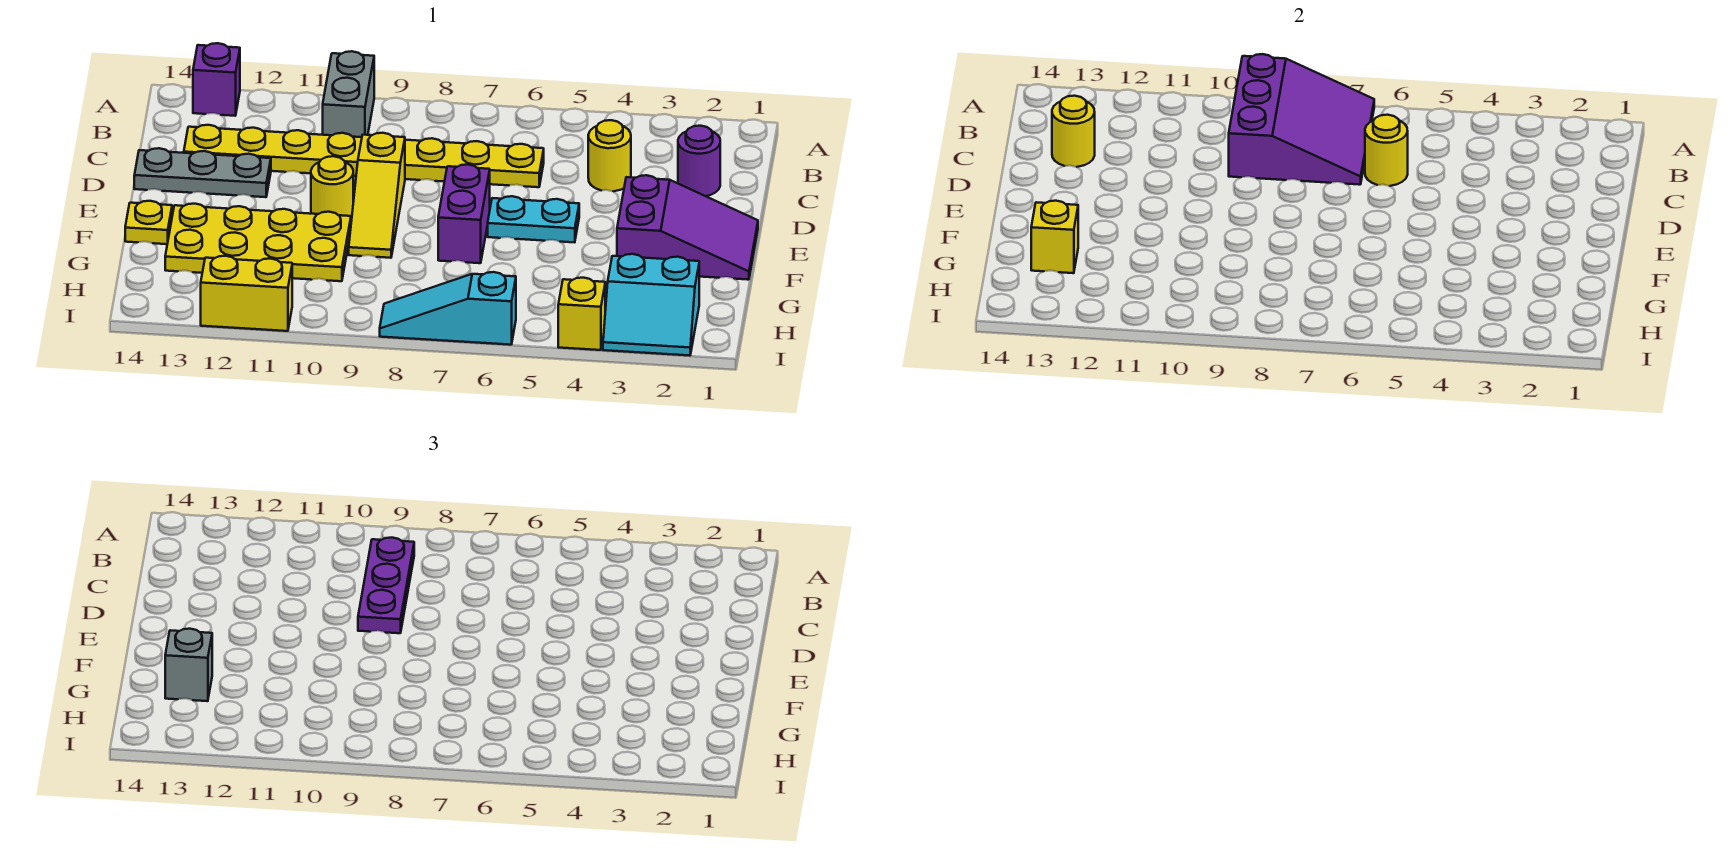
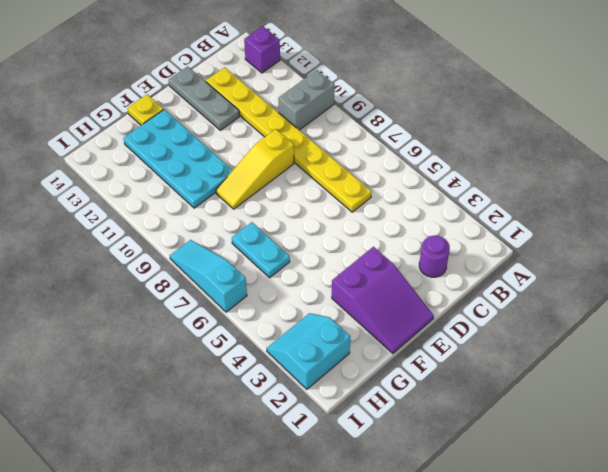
cyan 2x4 plate [124,110,233,208] -> yellow 2x4 plate [165,204,351,281]
cyan 1x2 plate [232,222,290,278] -> cyan 1x2 plate moved to [488,196,579,242]
cyan 2x2 slope [267,313,350,389] -> cyan 2x2 slope turned to [603,254,699,356]
none -> yellow 1x1 round brick [588,120,631,191]
none -> purple 1x2 brick [438,164,490,263]
none -> yellow 1x1 round brick [311,156,353,220]

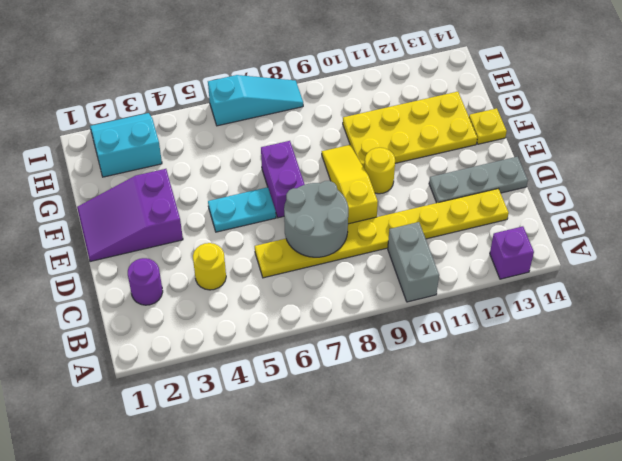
grey 2x2 round brick [284,181,348,257] -> purple 3x3 slope [1229,54,1374,185]
none -> yellow 1x1 brick [558,278,605,350]
none -> yellow 1x2 brick [201,256,292,331]
none -> yellow 1x1 round brick [1365,115,1408,186]

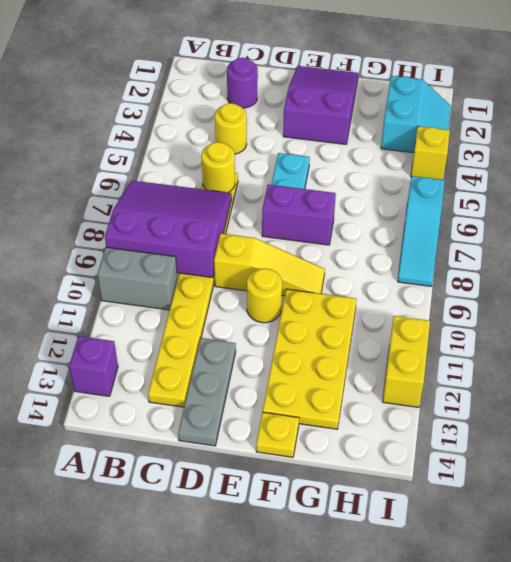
none -> yellow 1x1 round brick [1052,96,1095,167]
none -> yellow 1x1 brick [1031,201,1078,273]
none -> purple 1x3 plate [358,538,414,633]

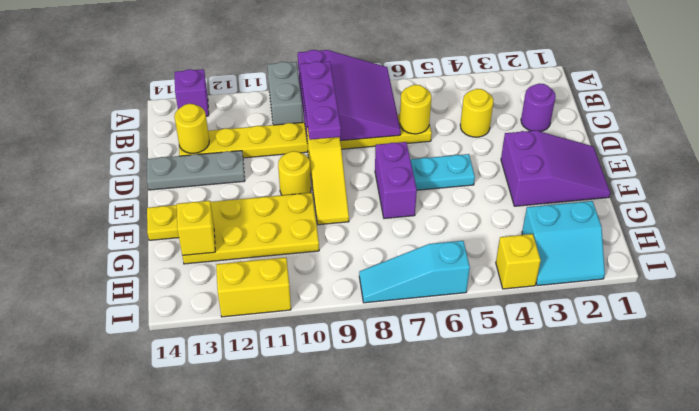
none -> grey 1x1 brick [165,629,212,701]

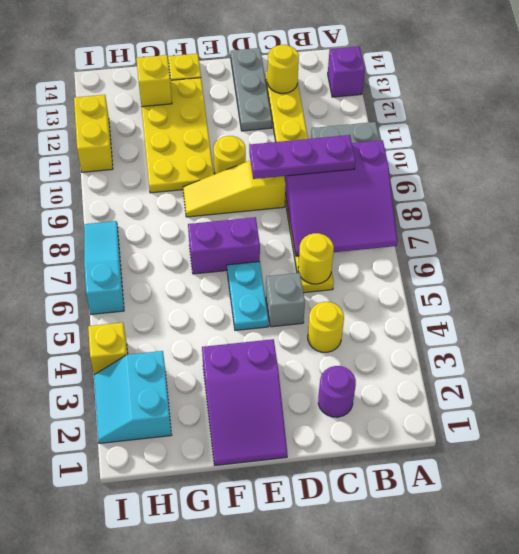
grey 1x1 brick [266,273,305,327] -> grey 1x1 brick moved to [165,629,212,701]

